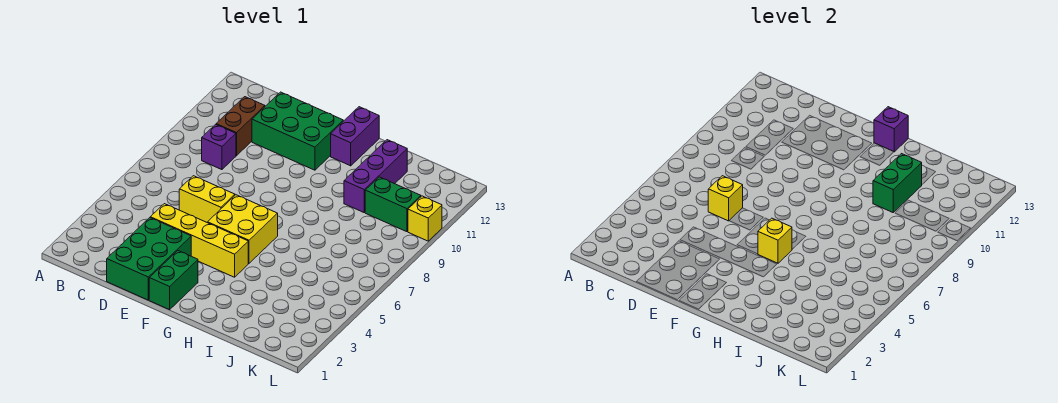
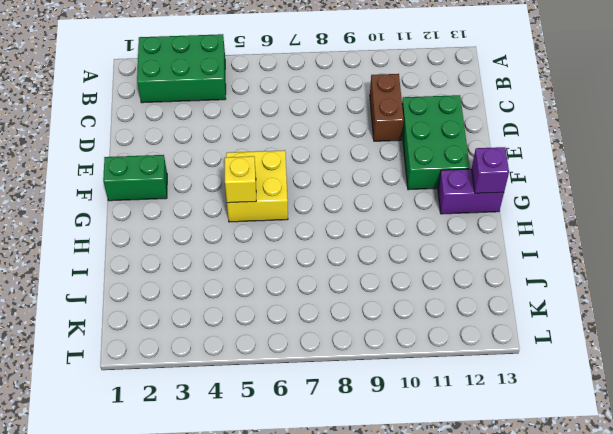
green 2x3 brick [137,34,226,103] -> green 2x3 brick moved to [107,218,191,300]
brown 1x2 brick [370,74,404,141] -> brown 1x2 brick turned to [216,97,265,156]
none -> purple 1x1 brick [202,124,236,170]
none -> yellow 1x4 brick [150,204,248,277]
none -> yellow 1x2 brick [179,176,235,223]

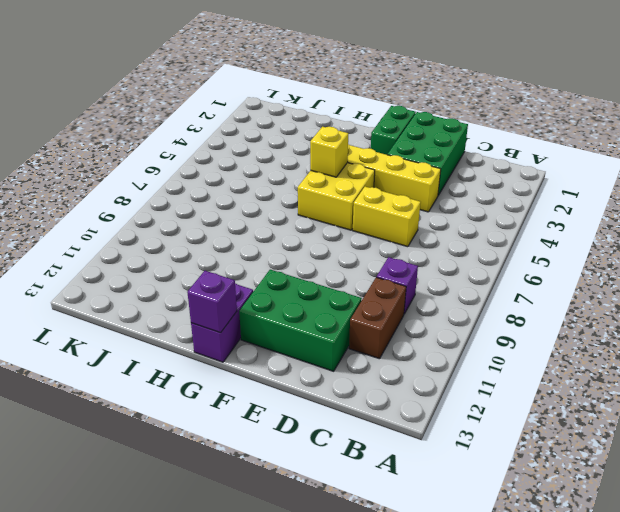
none -> purple 1x3 brick [344,140,407,212]
none -> green 1x2 brick [365,177,421,232]
none -> yellow 1x1 brick [408,196,442,241]

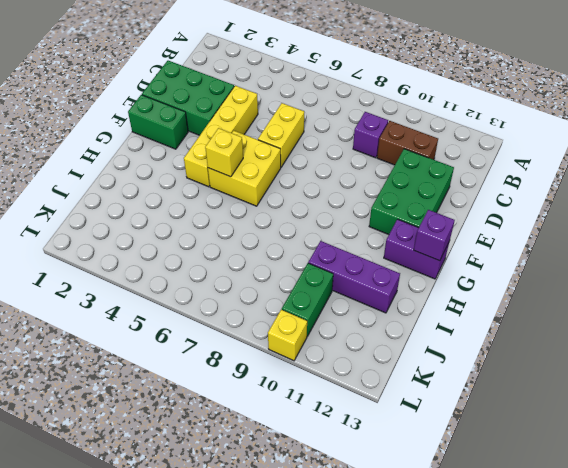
none -> yellow 1x1 brick [708,176,743,221]
none -> green 1x2 brick [873,154,922,212]

